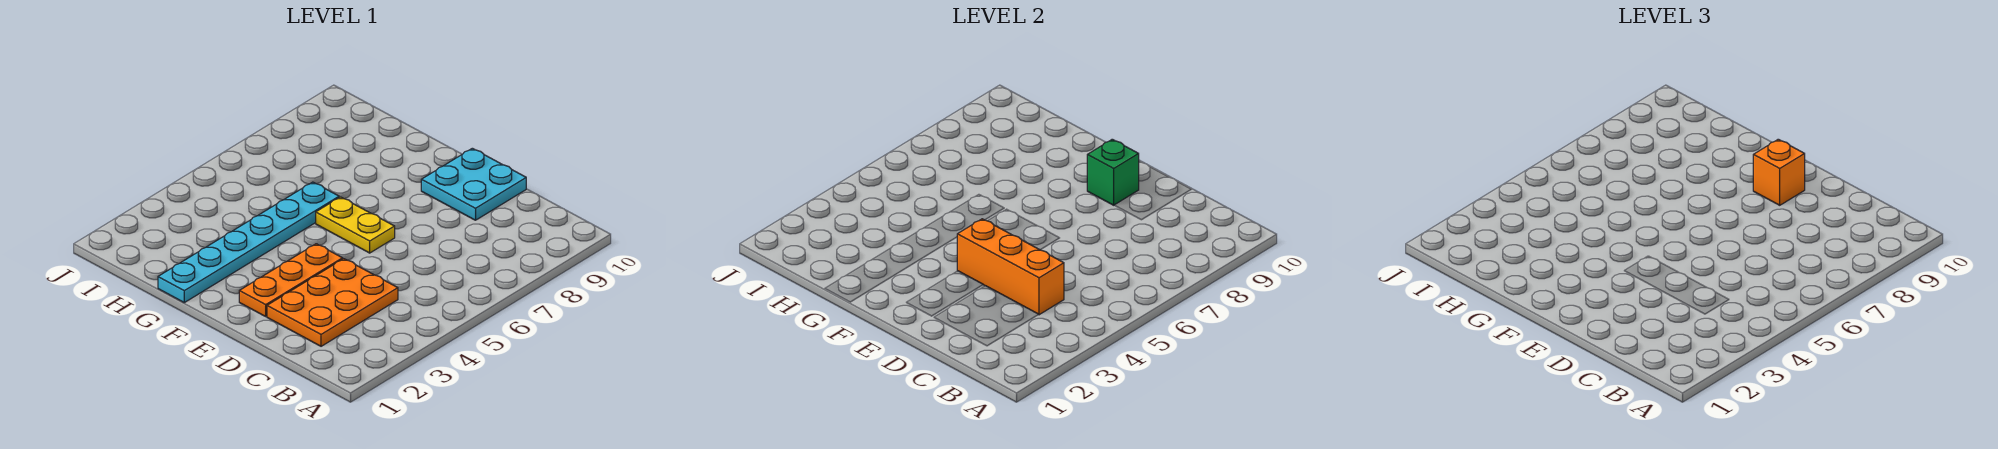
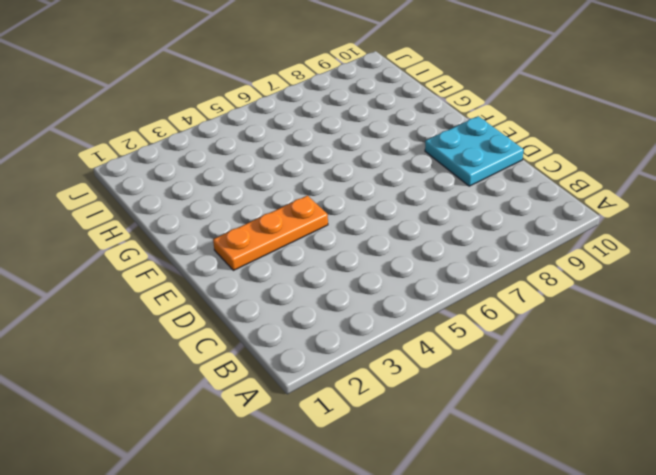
none -> orange 2x3 plate [267,259,398,346]
none -> yellow 1x2 plate [316,197,395,253]

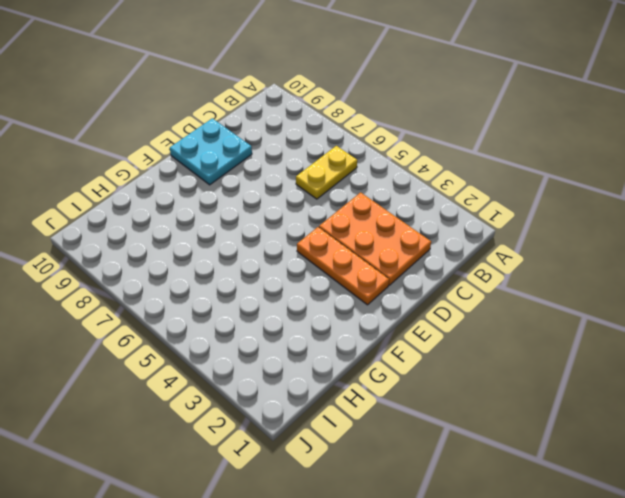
yellow 1x2 plate [296,146,357,199] -> yellow 1x2 plate moved to [316,197,395,253]
none -> cyan 1x6 plate [158,182,339,303]
none -> orange 1x3 brick [957,219,1064,315]

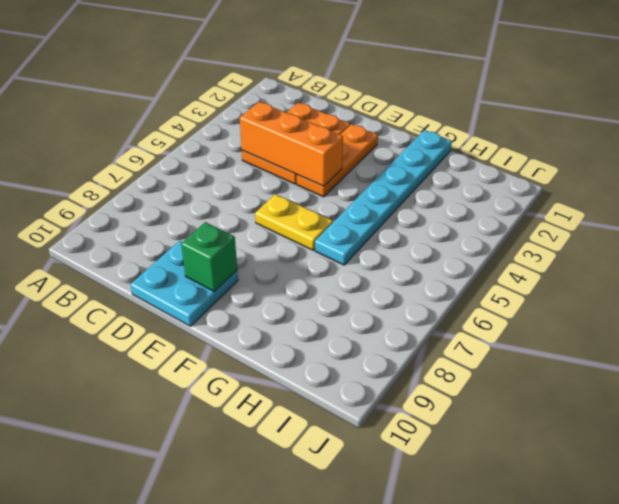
none -> orange 1x1 brick [1753,139,1805,205]

